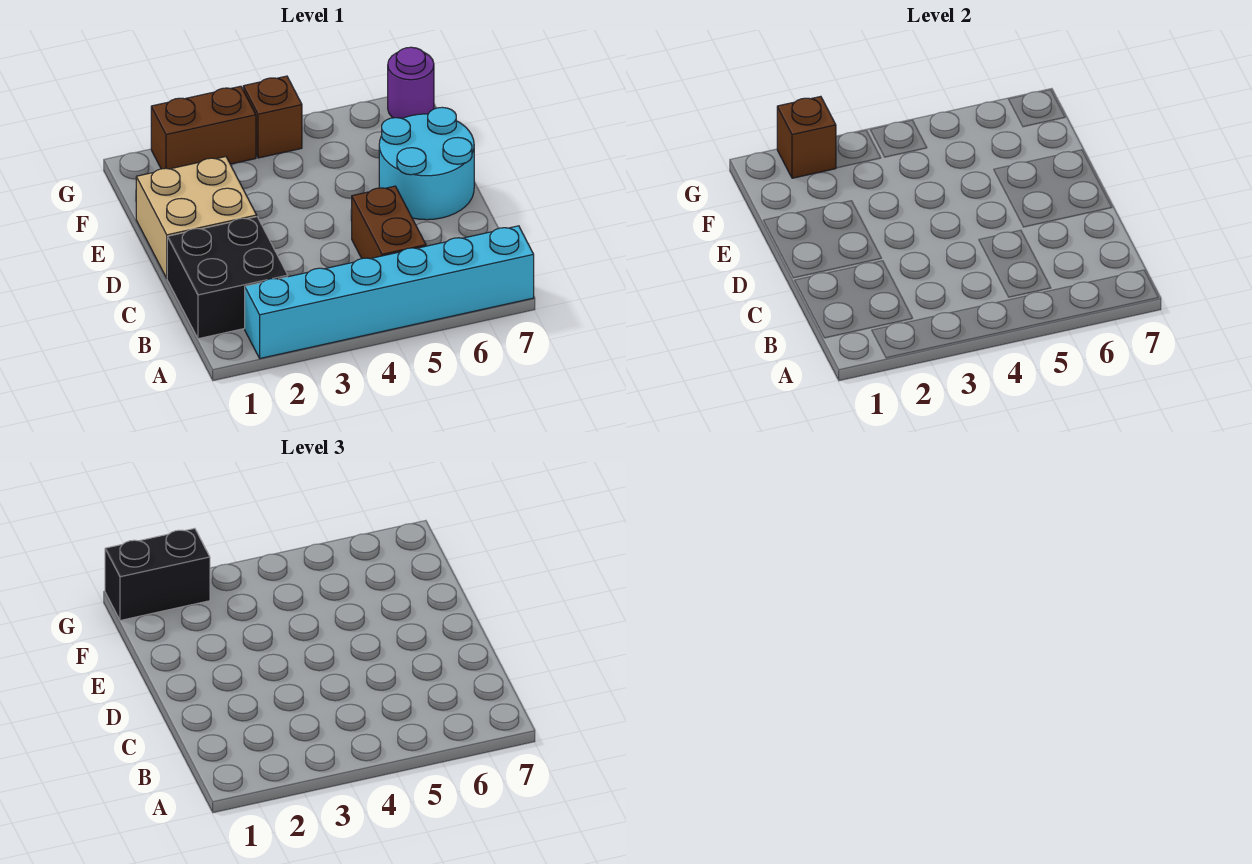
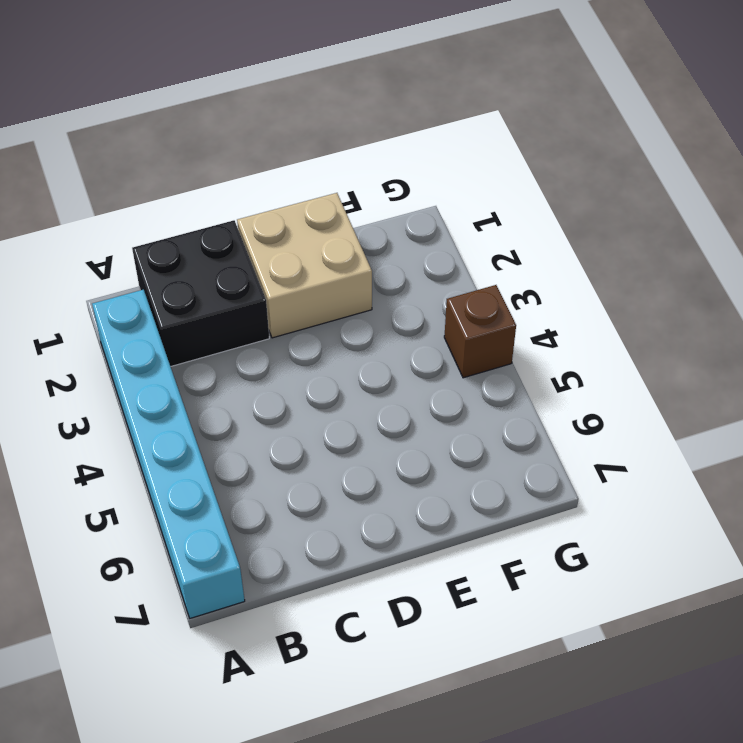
none -> brown 1x2 brick [352,186,426,259]
none -> cyan 2x2 round brick [379,107,474,220]

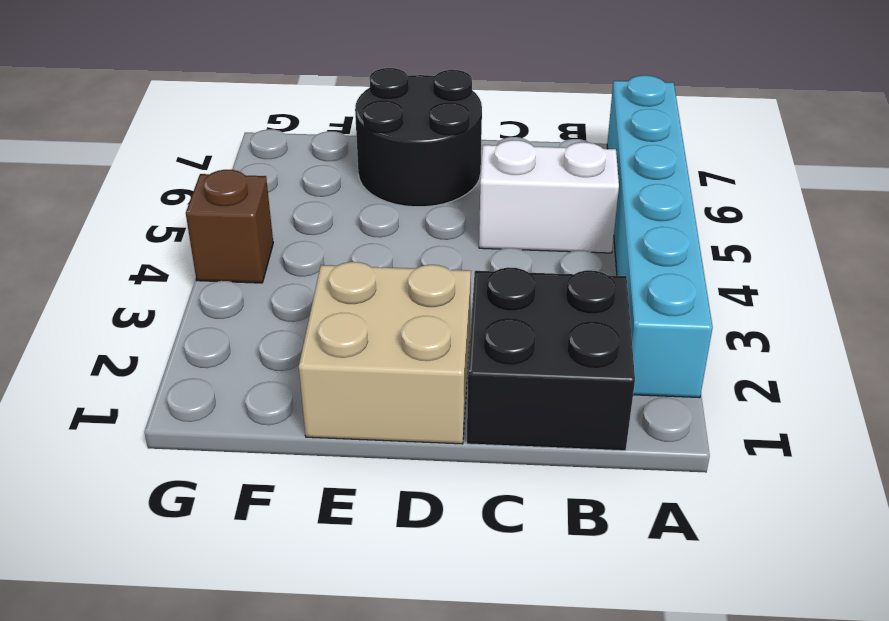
white 1x2 brick [479,140,619,253] -> brown 1x2 brick [352,186,426,259]
black 2x2 round brick [355,68,482,207] -> cyan 2x2 round brick [379,107,474,220]
none -> brown 1x2 brick [151,86,256,169]
none -> purple 1x1 round brick [388,47,434,118]

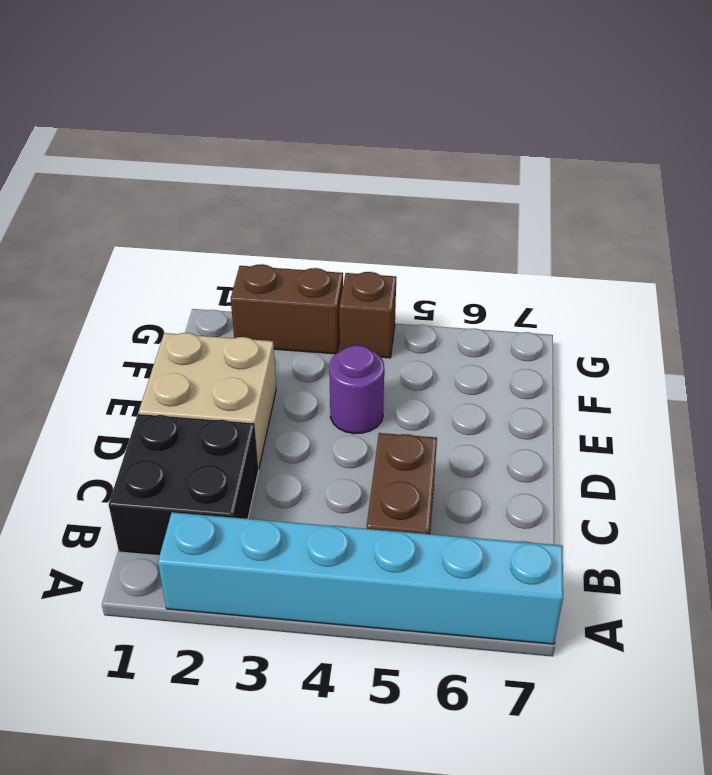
purple 1x1 round brick [329,345,384,434] -> purple 1x1 round brick moved to [388,47,434,118]
none -> cyan 2x2 round brick [379,107,474,220]
none -> brown 1x1 brick [777,96,836,178]

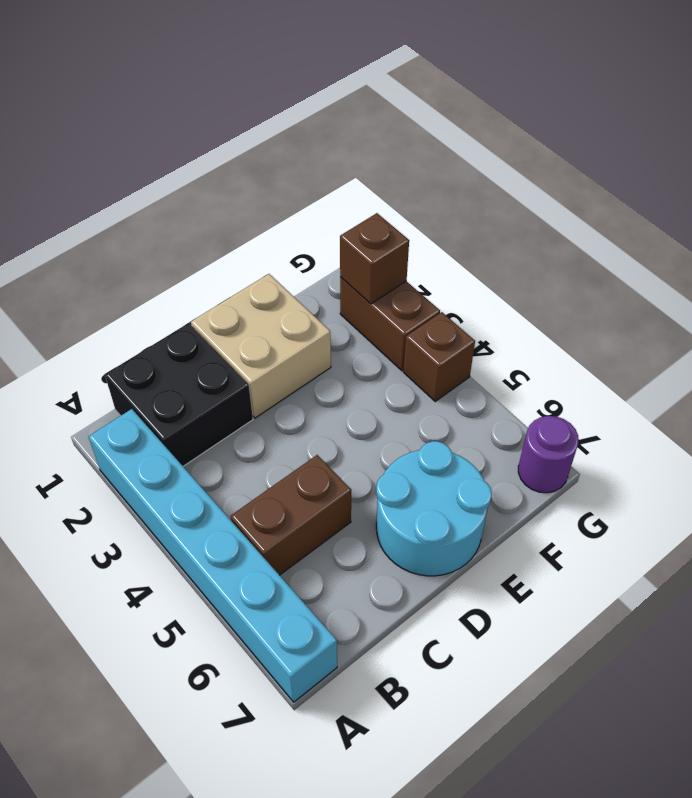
none -> black 1x2 brick [105,528,210,620]

